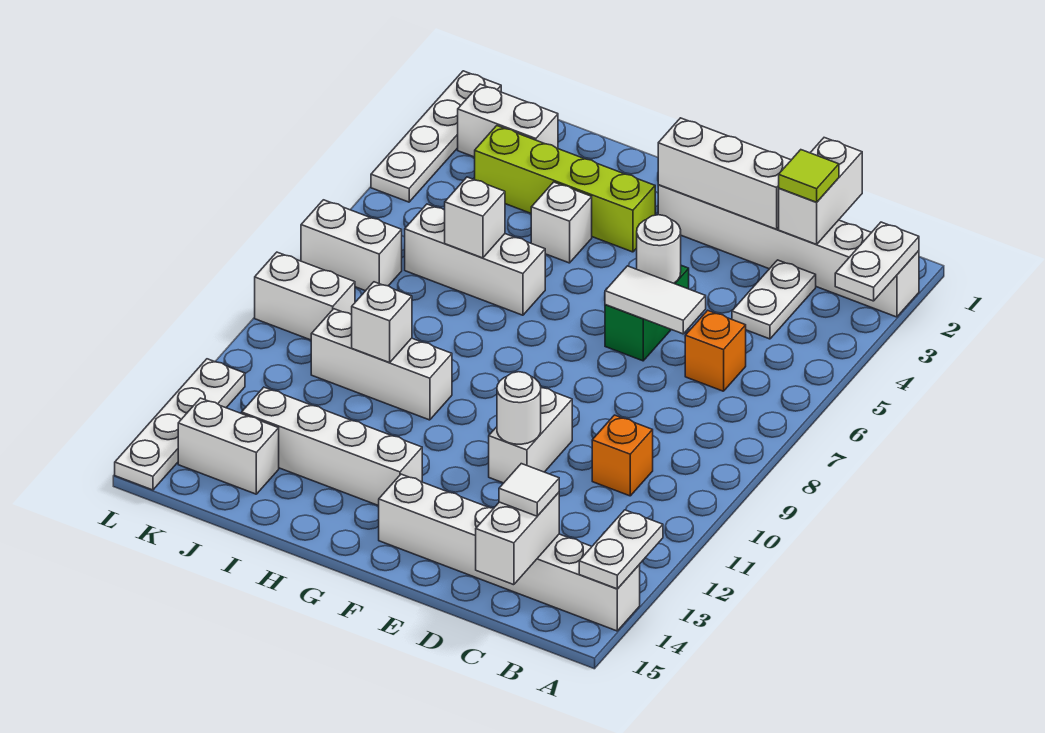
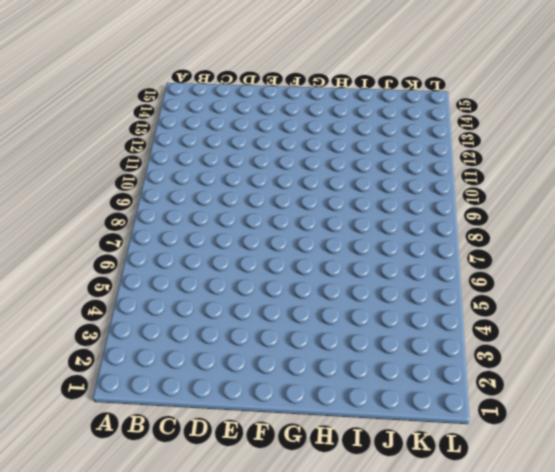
none -> white 1x6 brick [658,185,919,317]
none -> white 1x6 brick [379,474,640,631]
none -> white 1x2 plate [732,260,816,339]
none -> orange 1x1 brick [685,310,746,391]

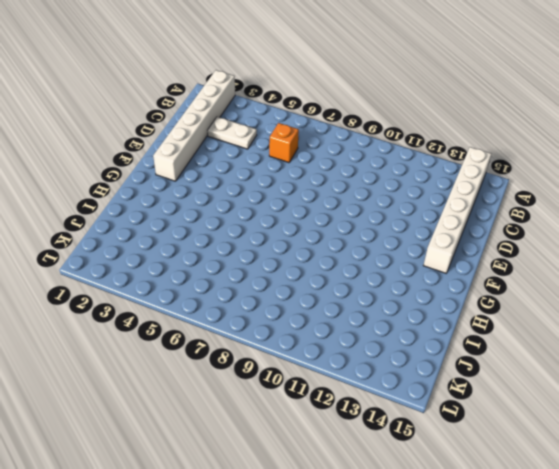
none -> orange 1x1 brick [592,415,653,496]
none -> green 1x2 brick [605,265,689,361]
none -> white 1x2 brick [489,387,572,483]
none -> lime 1x4 brick [475,126,655,252]

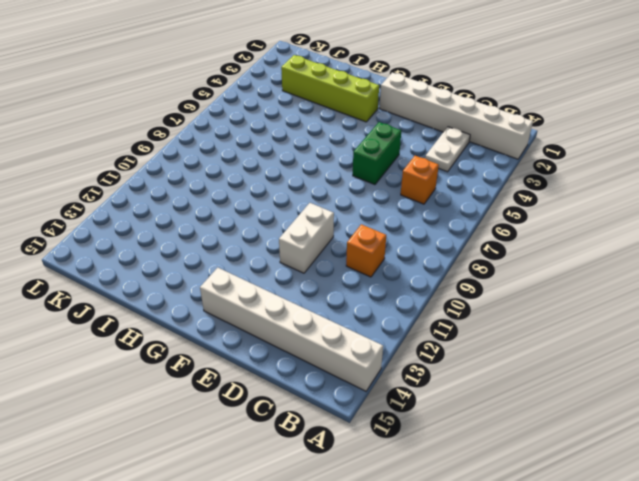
none -> white 1x4 brick [242,387,422,506]
none -> white 1x1 brick [531,182,592,263]
none -> white 1x3 brick [405,204,545,315]
none -> white 1x3 brick [311,309,452,420]

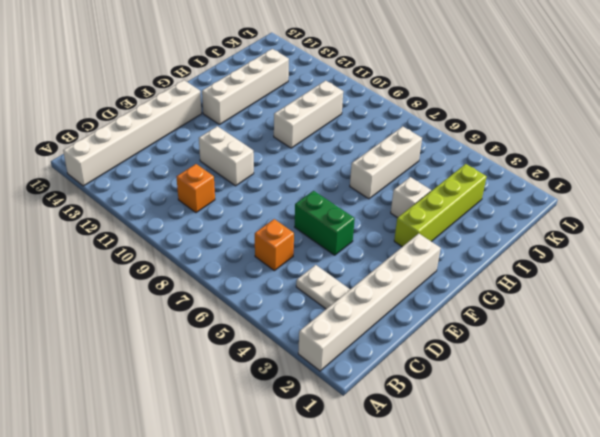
none -> white 1x2 brick [458,84,558,157]
none -> white 1x2 brick [178,398,279,494]
none -> white 1x2 brick [301,200,402,291]
none -> white 1x2 brick [255,252,355,340]

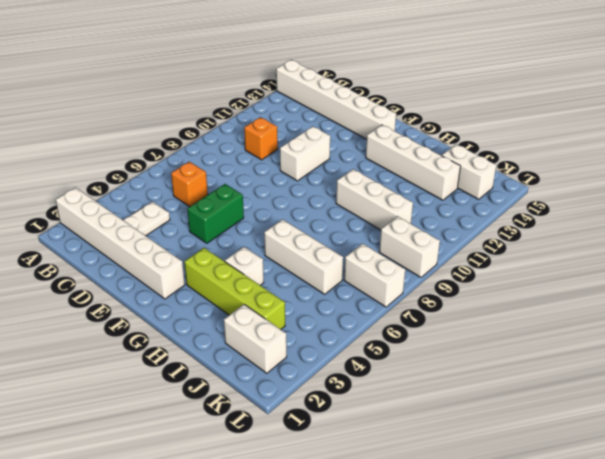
none -> white 1x4 plate [371,71,501,202]
none -> white 1x4 plate [115,359,245,490]
none -> white 1x2 plate [835,222,919,301]
none -> white 1x2 plate [579,510,663,589]

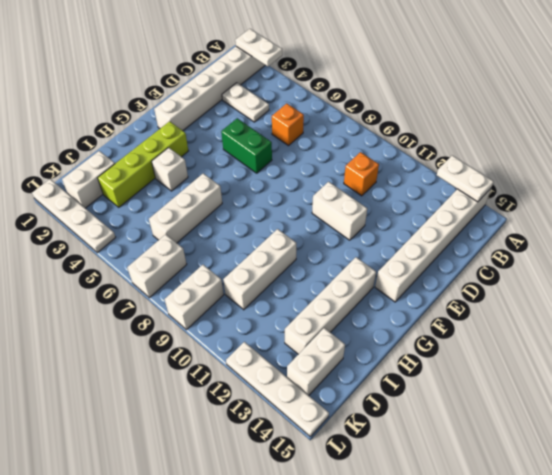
none -> white 1x2 brick [779,138,862,244]
none -> white 1x2 brick [476,493,559,585]
none -> white 1x3 brick [658,118,791,229]
none -> white 1x2 tile [605,266,706,334]

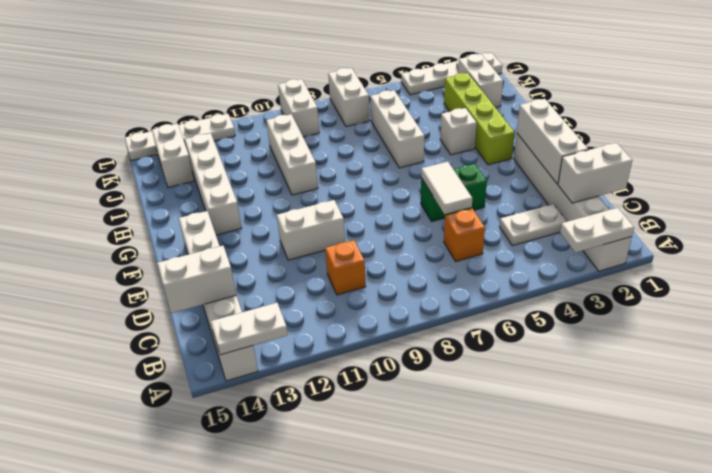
none -> white 1x1 round brick [637,215,681,283]
none -> white 1x1 round brick [497,372,541,444]
none -> white 1x1 brick [445,177,505,258]
none -> white 1x1 brick [352,282,412,363]

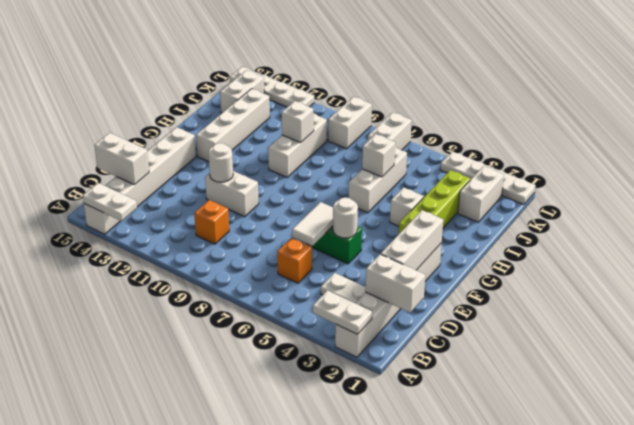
none -> lime 1x1 tile [779,150,839,202]
none -> white 1x1 tile [499,464,559,516]

